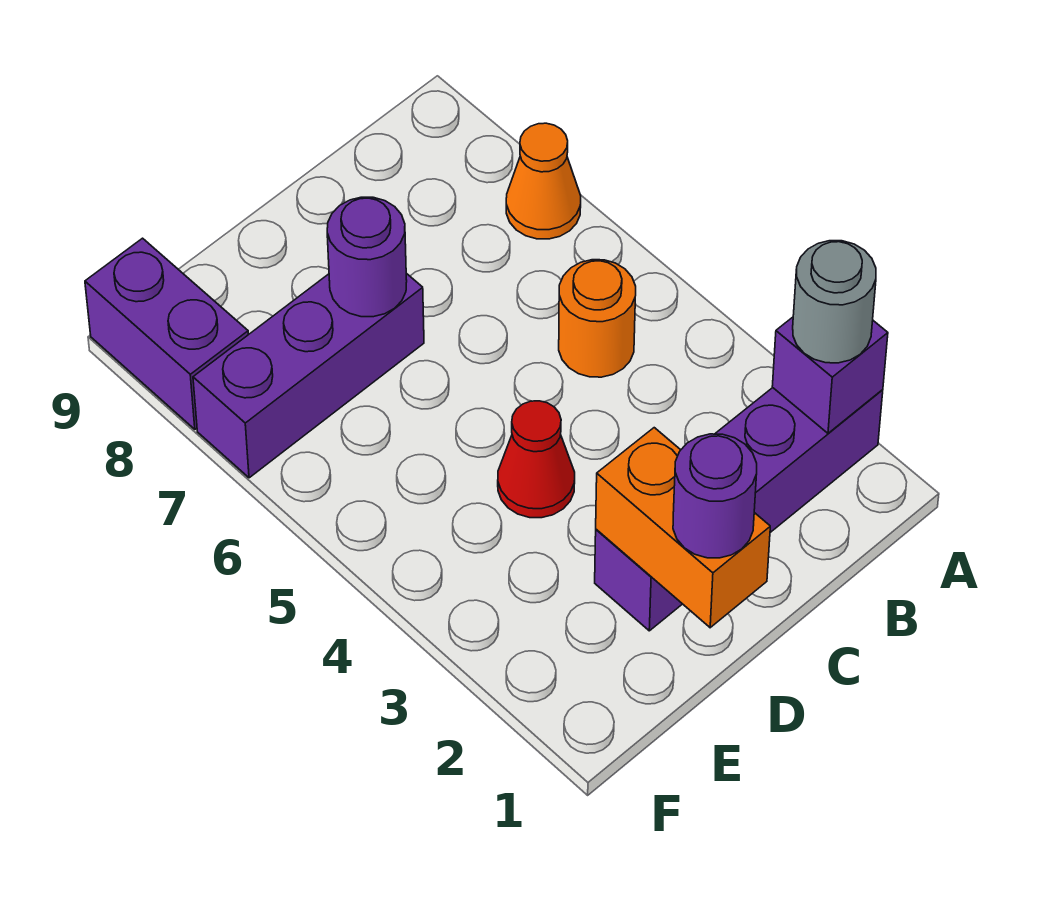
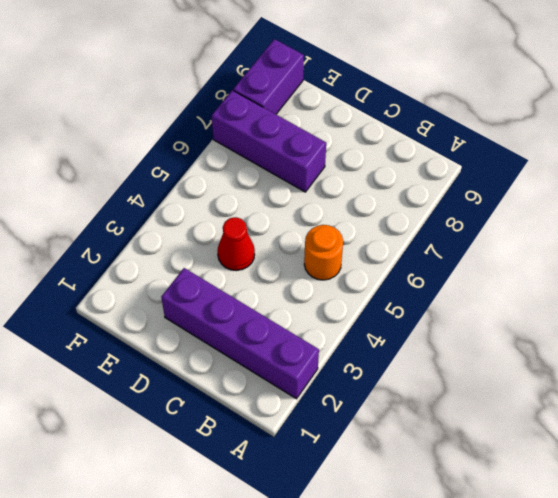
none -> orange 1x1 cone [506,123,581,239]
none -> purple 1x1 brick [772,317,888,433]

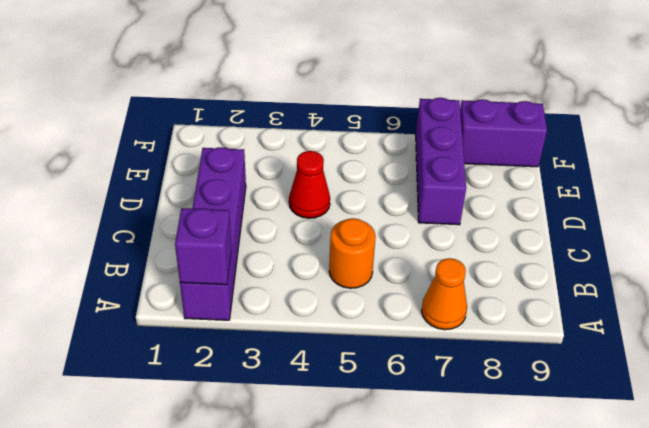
none -> orange 1x2 brick [596,428,770,628]
none -> purple 1x1 round brick [327,197,407,317]

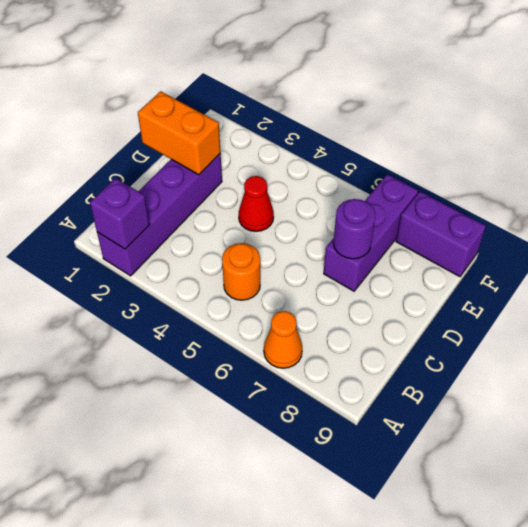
none -> grey 1x1 round brick [793,241,876,363]
none -> purple 1x1 round brick [673,434,757,558]

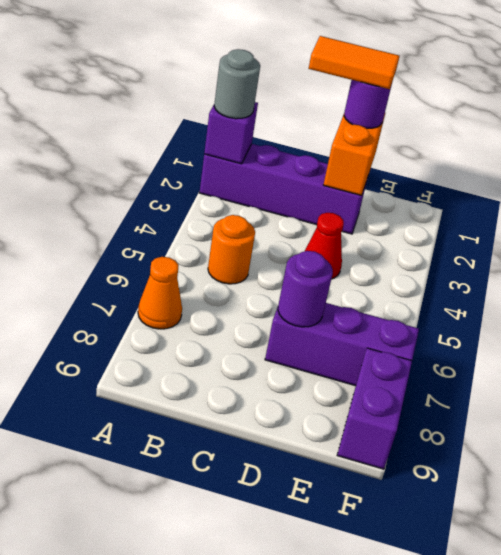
orange 1x2 tile [309,36,400,89] -> none

